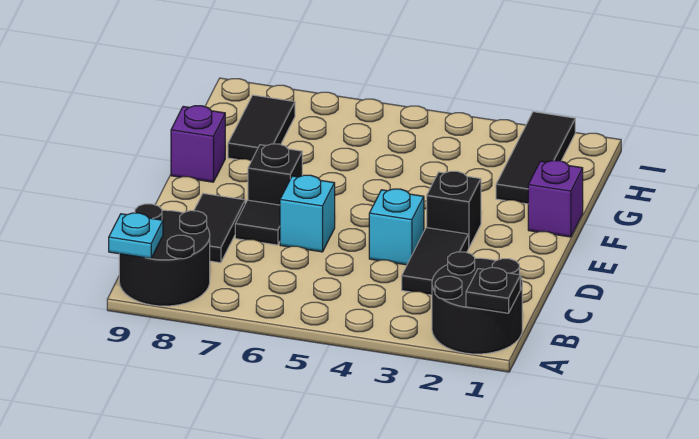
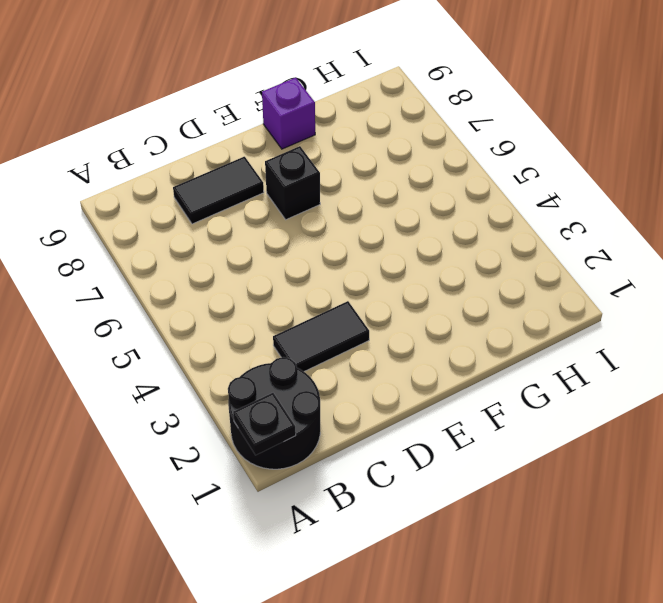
none -> black 2x2 round brick [119,204,210,306]
none -> cyan 1x1 brick [369,189,424,265]
none -> cyan 1x1 brick [280,175,335,252]

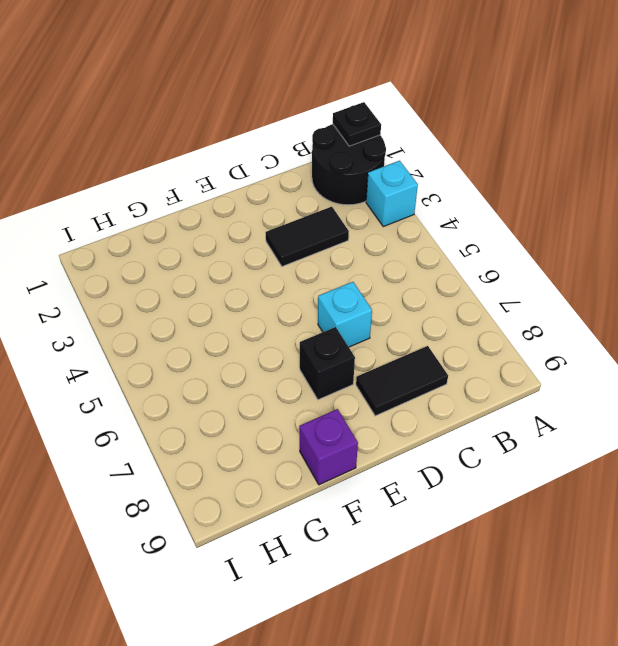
cyan 1x1 brick [366,161,418,227] -> cyan 1x1 brick moved to [369,189,424,265]
none -> black 2x2 round brick [119,204,210,306]
none -> black 1x1 tile [235,200,280,245]
none -> black 1x1 brick [427,171,481,247]

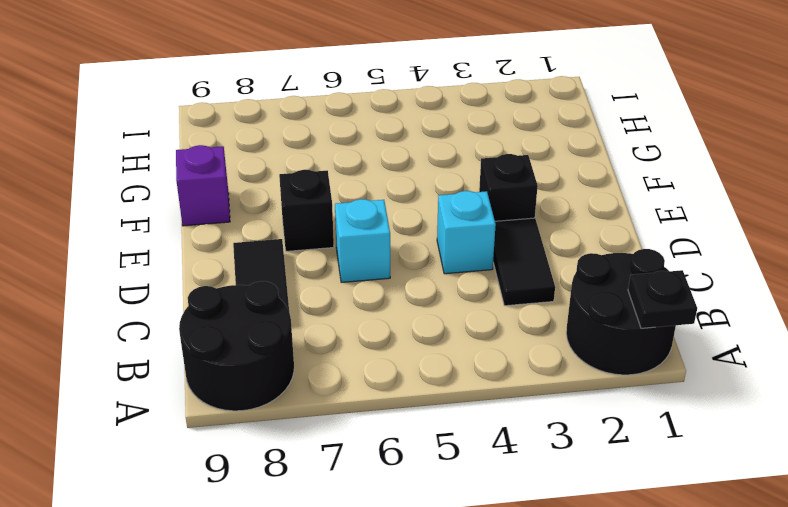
none -> black 1x1 tile [235,200,280,245]
none -> purple 1x1 brick [528,161,583,237]
none -> black 1x3 tile [496,112,575,204]

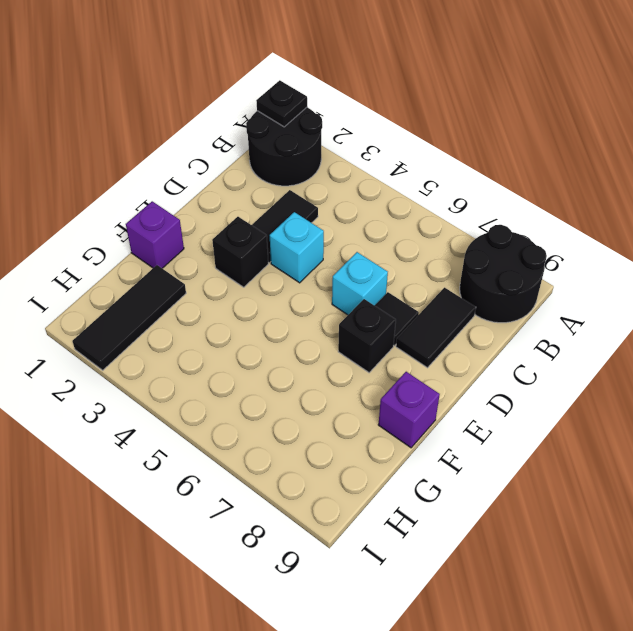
none -> black 1x2 tile [228,95,295,161]
none -> cyan 1x1 plate [109,213,163,259]

